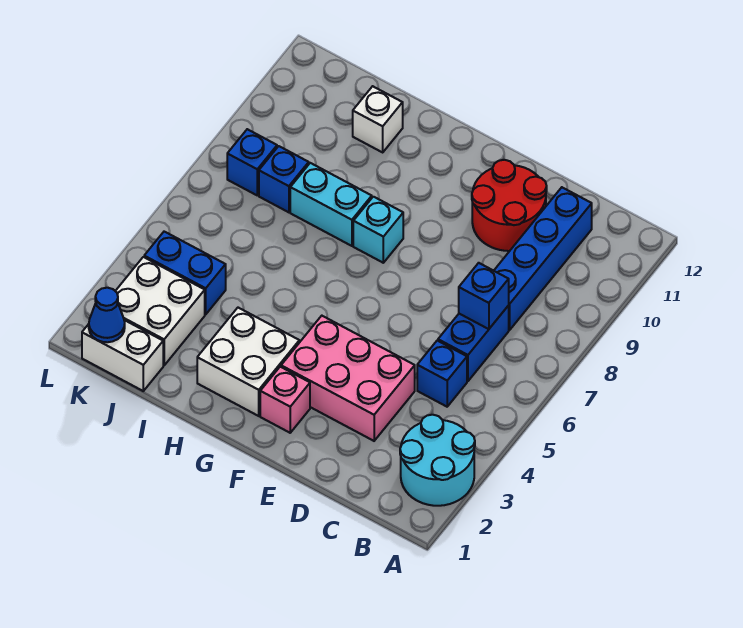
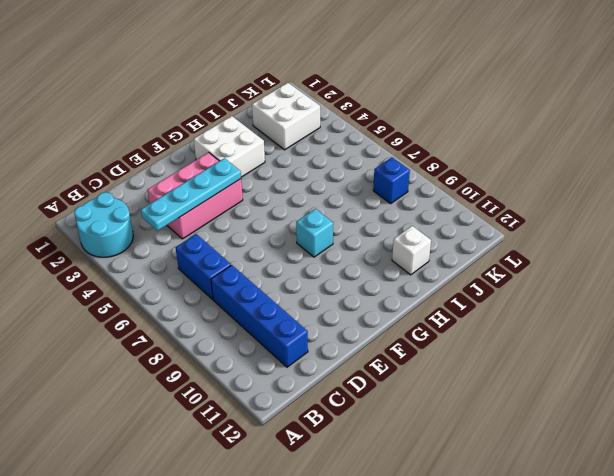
cyan 1x4 plate [141,158,241,231] -> none
none -> blue 1x1 brick [417,341,467,407]
none -> red 2x2 round brick [472,160,547,251]
none -> pink 1x1 brick [260,367,310,433]

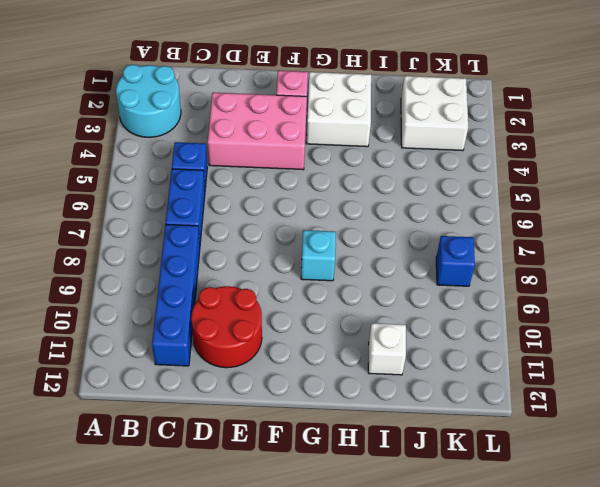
none -> cyan 1x2 brick [290,163,372,246]
none -> white 1x2 brick [82,320,163,391]
none -> blue 1x2 brick [144,232,226,314]

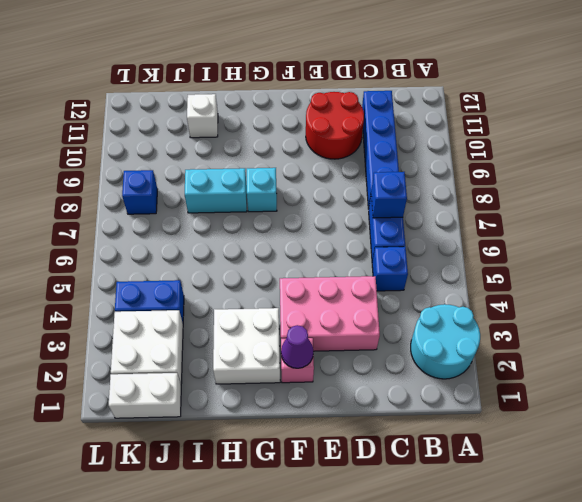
purple 1x1 cone [281,325,313,368] -> none
none -> blue 1x1 brick [259,146,309,212]
none -> blue 1x1 cone [89,288,125,342]

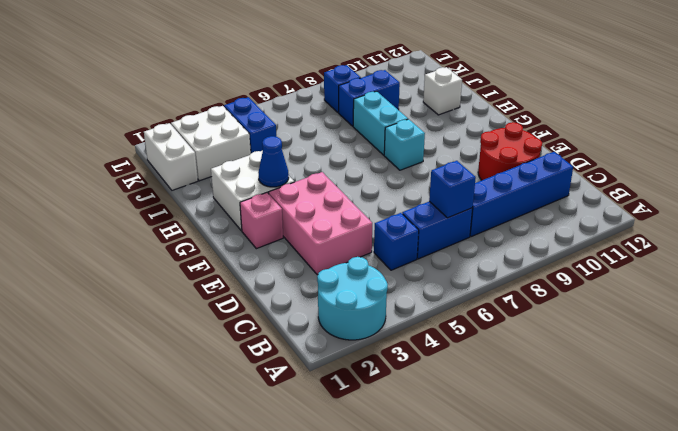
blue 1x1 cone [258,136,289,187] -> blue 1x1 cone moved to [89,288,125,342]
blue 1x2 brick [339,70,400,126] -> blue 1x1 brick [259,146,309,212]

